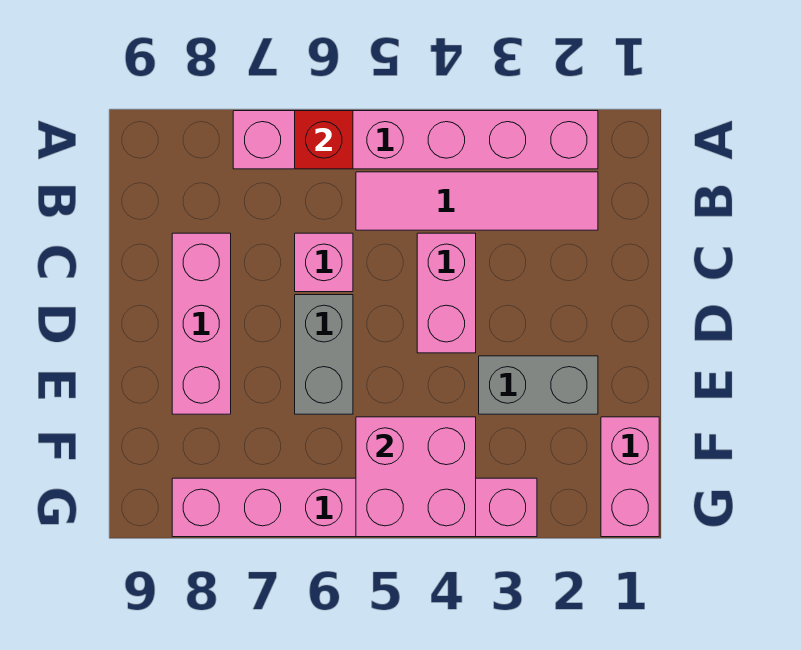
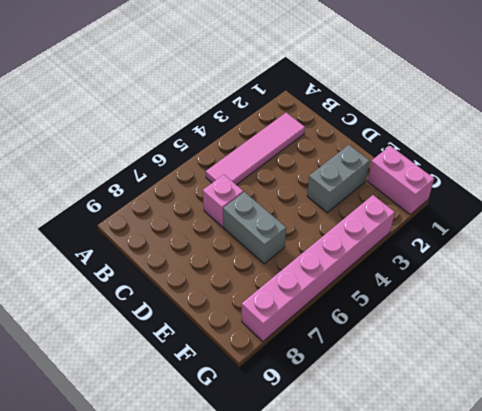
none -> pink 1x6 brick [233,111,598,169]
none -> pink 1x2 brick [417,233,476,353]

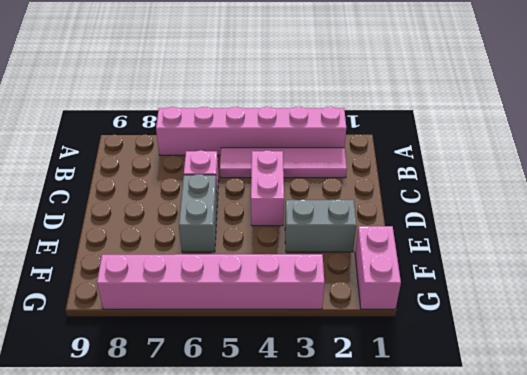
none -> pink 1x3 brick [172,233,231,414]
none -> red 1x1 brick [295,111,353,169]

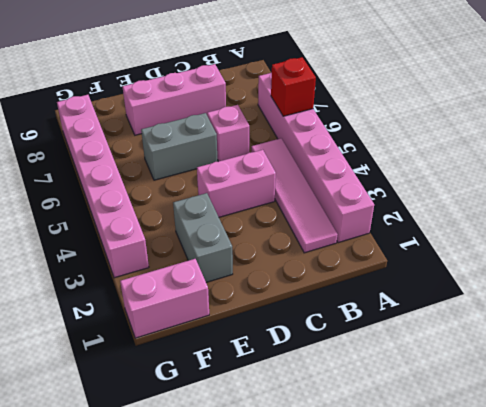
none -> pink 2x2 brick [356,417,476,537]

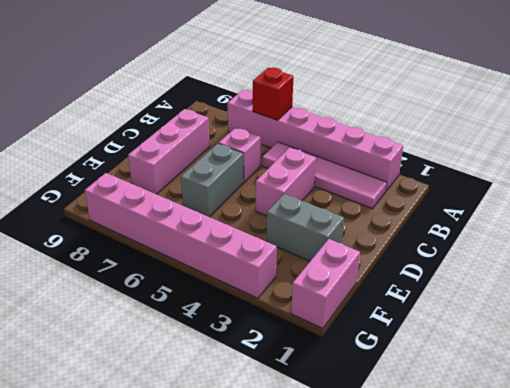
none -> pink 2x2 brick [356,417,476,537]

